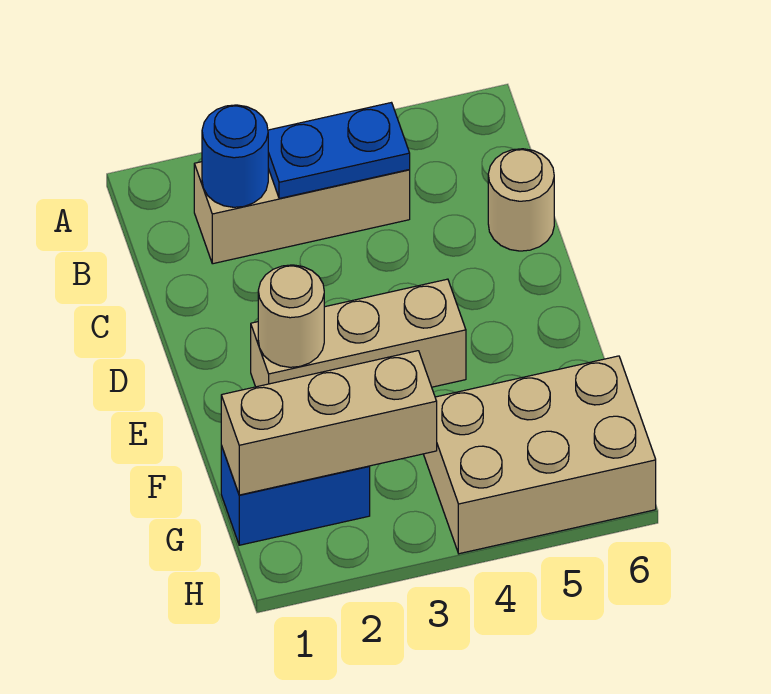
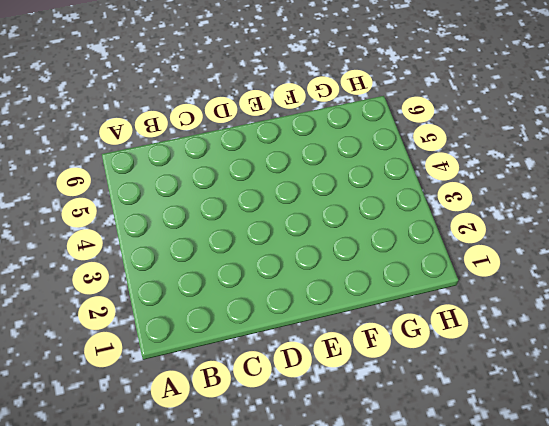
none -> tan 1x3 brick [194,162,410,264]
none -> tan 1x1 round brick [488,149,554,251]

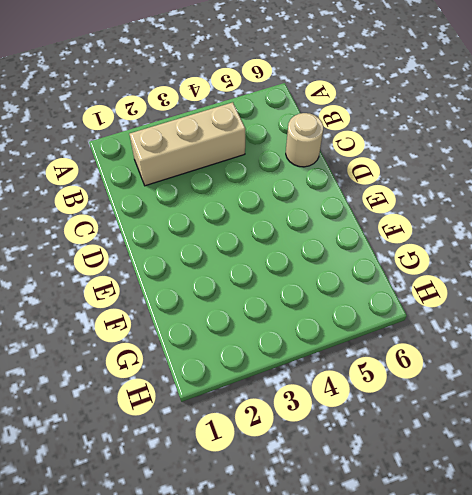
none -> tan 1x3 brick [251,279,466,387]
none -> blue 1x2 brick [221,446,370,545]

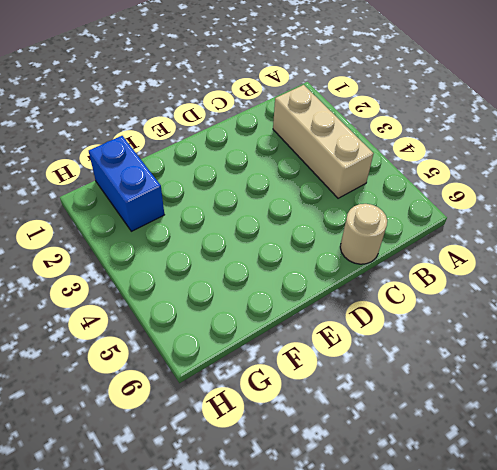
none -> tan 1x3 brick [251,279,466,387]
none -> tan 2x3 brick [424,356,656,554]

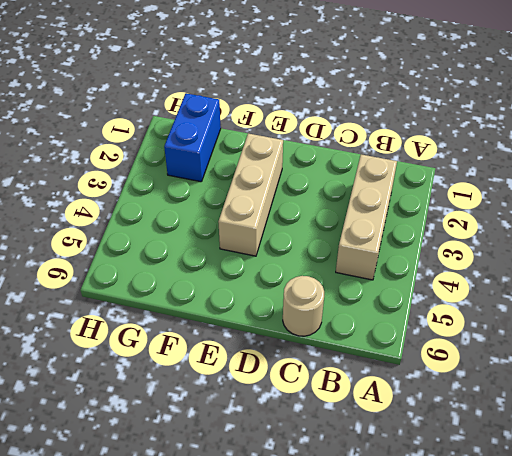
none -> tan 2x3 brick [424,356,656,554]
none -> blue 1x1 round brick [202,105,268,207]

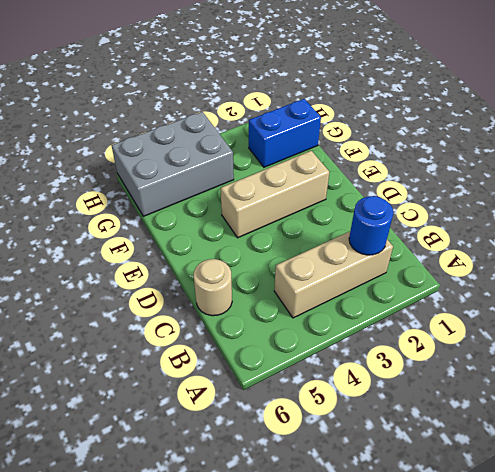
grey 2x3 brick [111,112,234,216] -> tan 2x3 brick [424,356,656,554]
none -> blue 1x2 plate [268,103,410,199]
none -> tan 1x1 round brick [258,265,324,367]

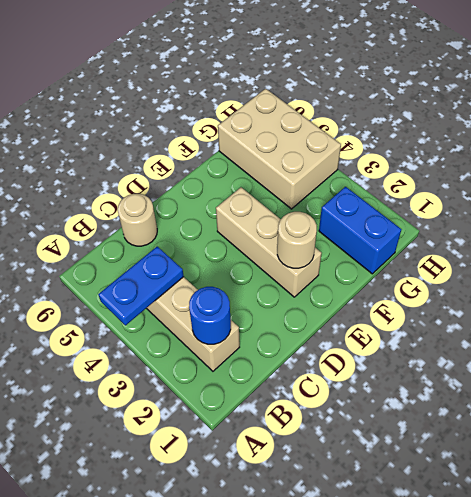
blue 1x2 plate [98,247,184,325] -> blue 1x2 plate turned to [268,103,410,199]
none -> tan 1x3 brick [221,351,437,495]

